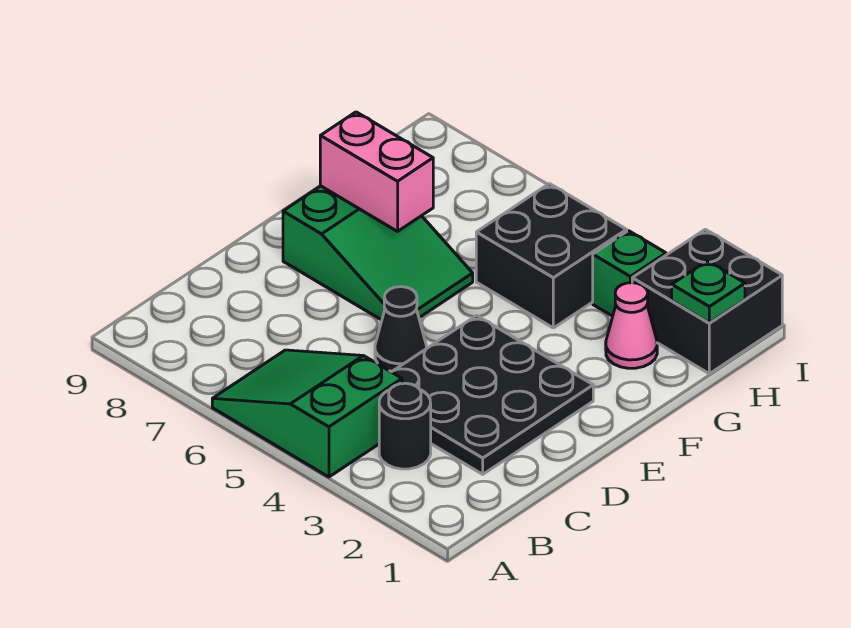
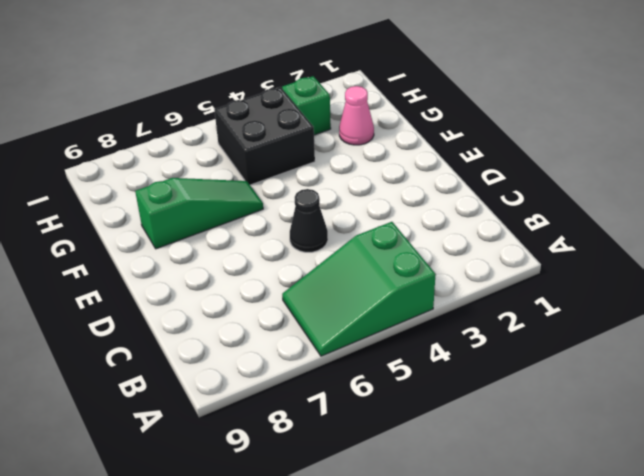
green 1x3 slope [135,178,263,249] -> green 2x3 slope [283,186,473,320]
none -> black 1x1 round brick [379,383,431,469]
none -> black 3x3 plate [392,315,593,474]

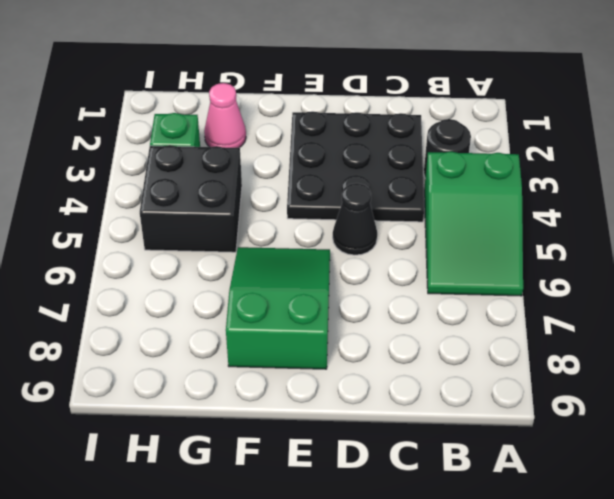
none -> black 2x2 brick [632,229,782,374]
none -> pink 1x2 brick [320,112,433,231]

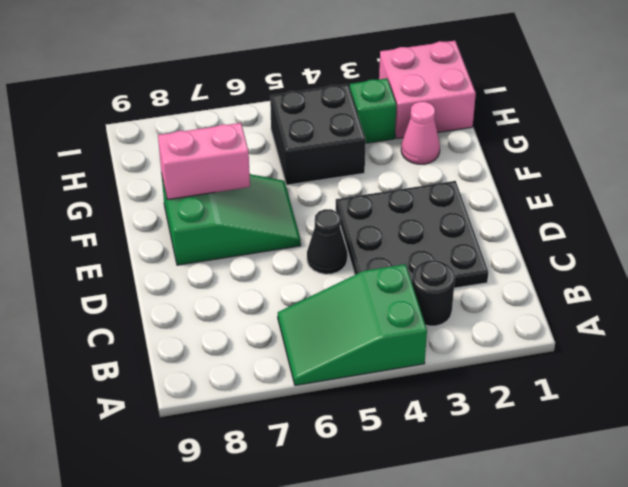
pink 2x2 brick [379,41,476,139] -> black 2x2 brick [632,229,782,374]
none -> green 1x1 plate [672,261,745,323]

